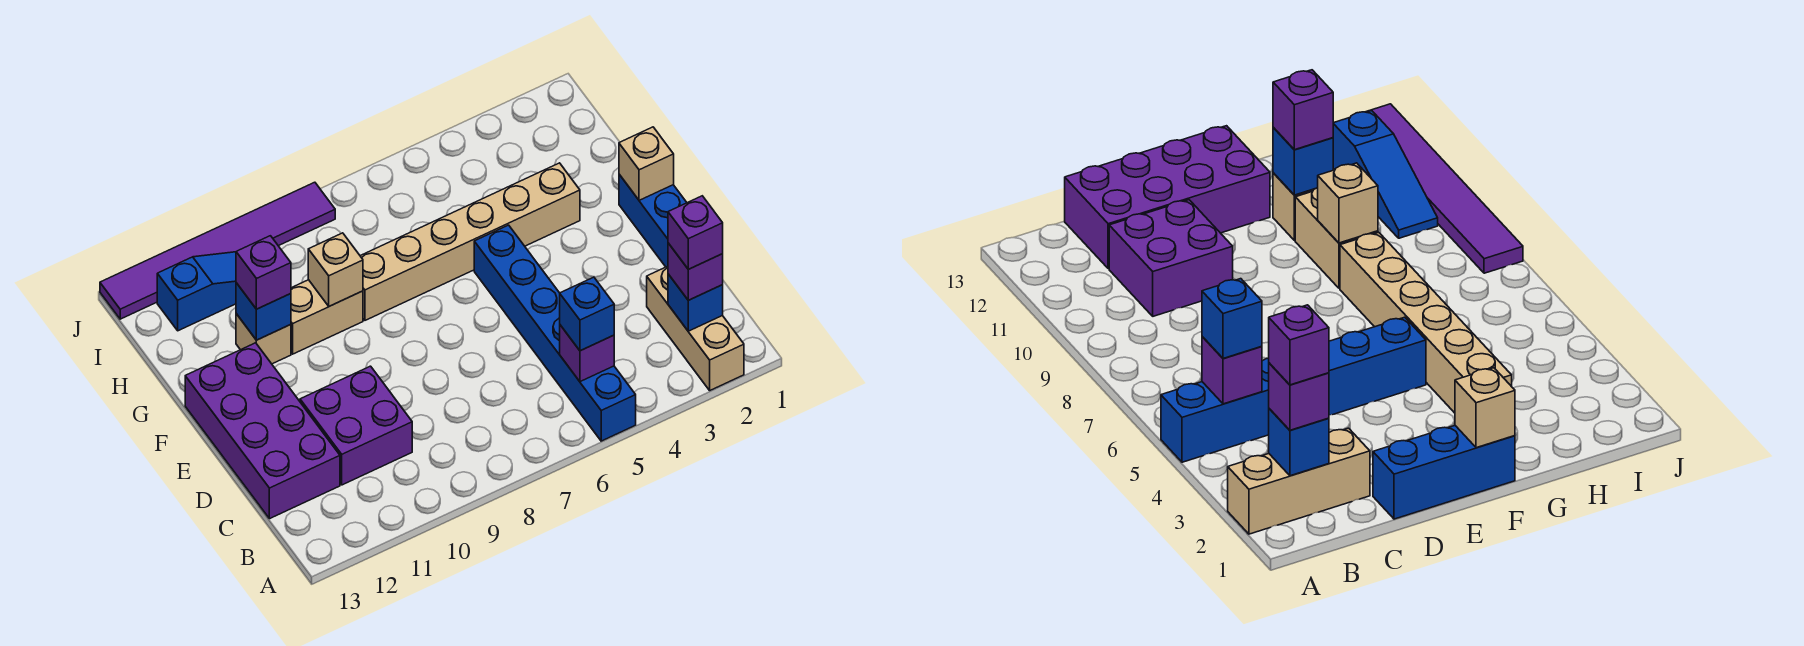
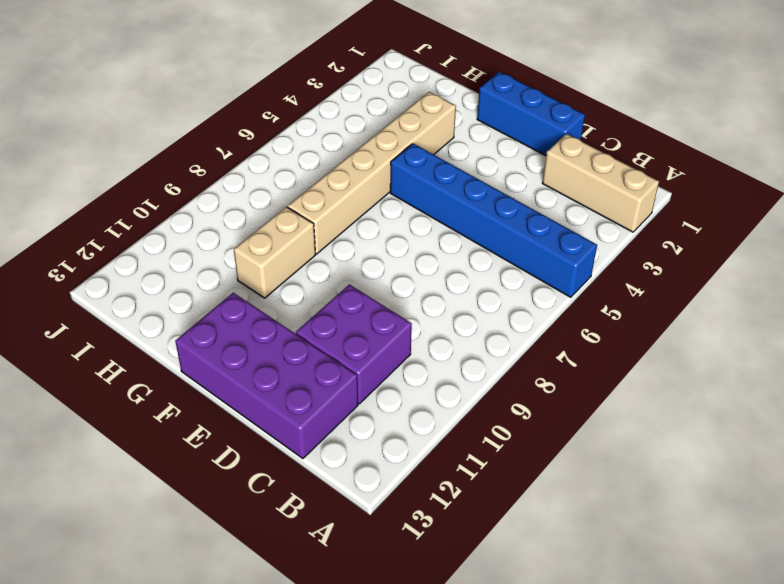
none -> tan 1x1 brick [236,314,291,364]
none -> blue 1x3 slope [157,252,236,331]
none -> purple 1x6 tile [100,182,335,319]

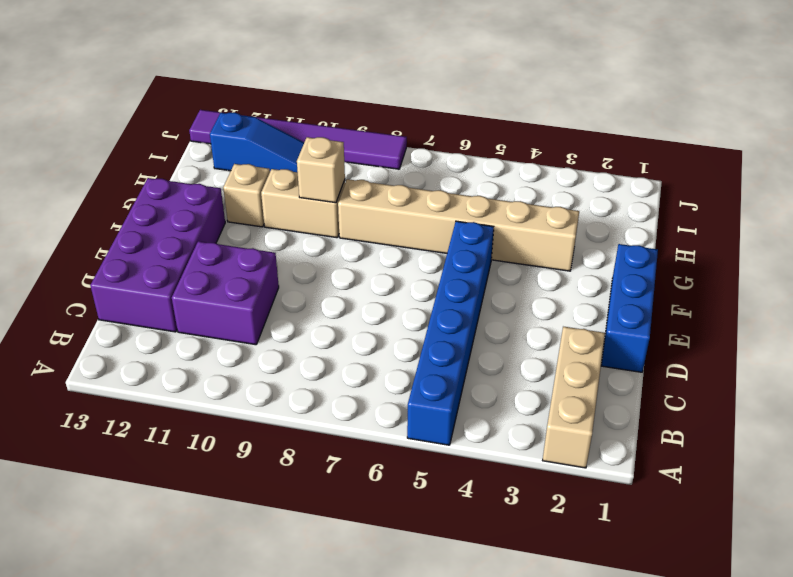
none -> blue 1x1 brick [668,274,723,331]
none -> purple 1x1 brick [560,325,614,382]
none -> tan 1x1 brick [619,127,674,200]

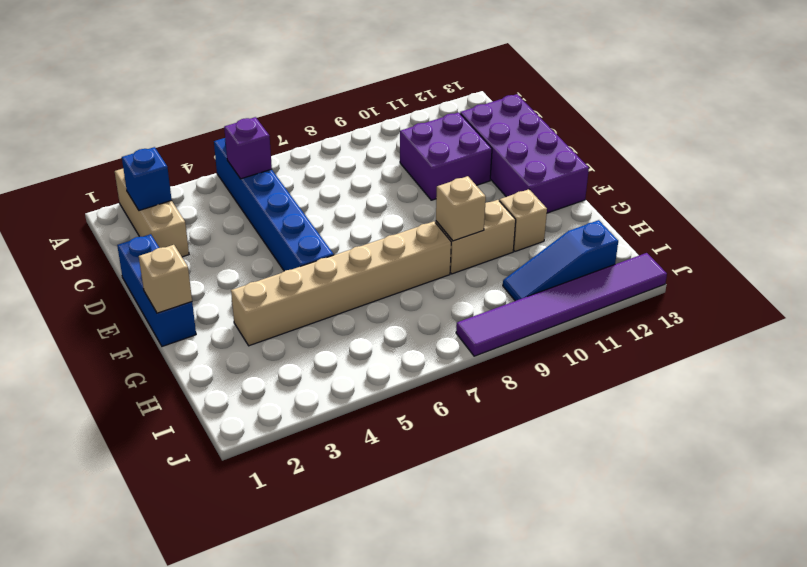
none -> blue 1x1 brick [236,283,291,340]
none -> purple 1x1 brick [668,243,723,300]
none -> blue 1x1 brick [560,277,614,351]

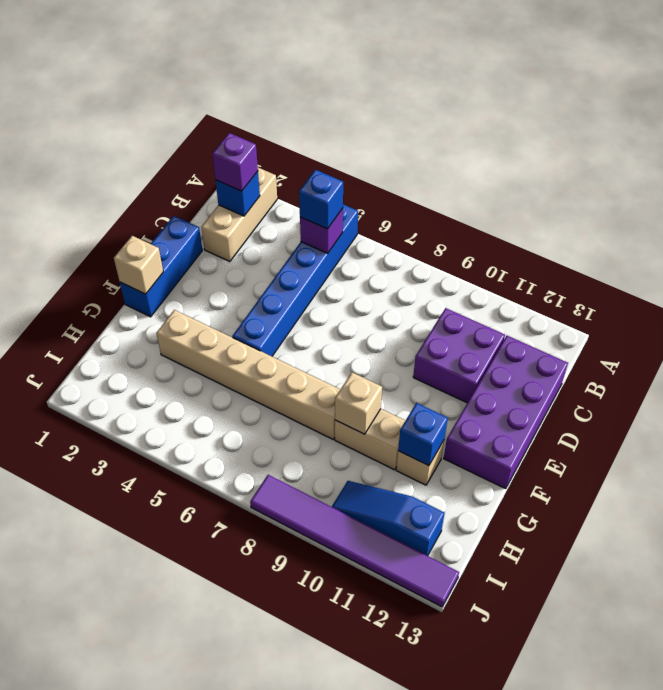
none -> purple 1x1 brick [236,236,291,309]
none -> purple 1x1 brick [668,196,723,269]

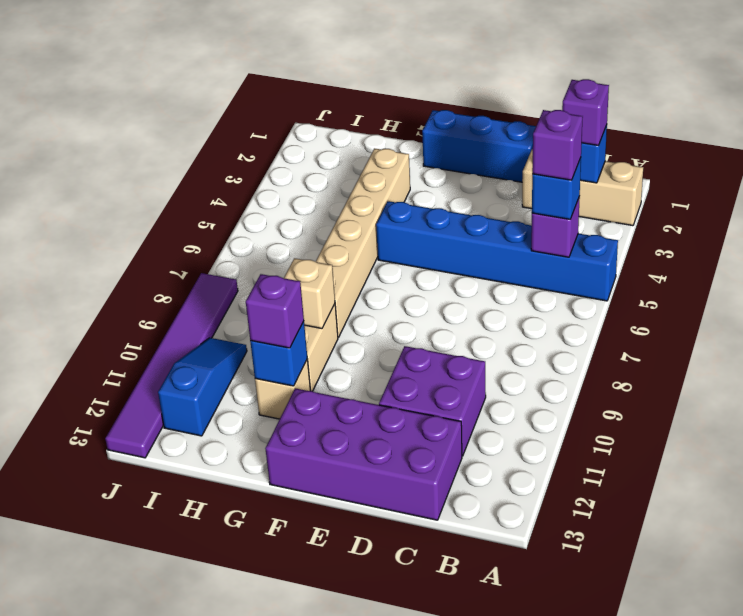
purple 1x1 brick [532,110,583,180] -> purple 1x1 brick moved to [668,196,723,269]
none -> tan 1x1 brick [619,127,674,200]

